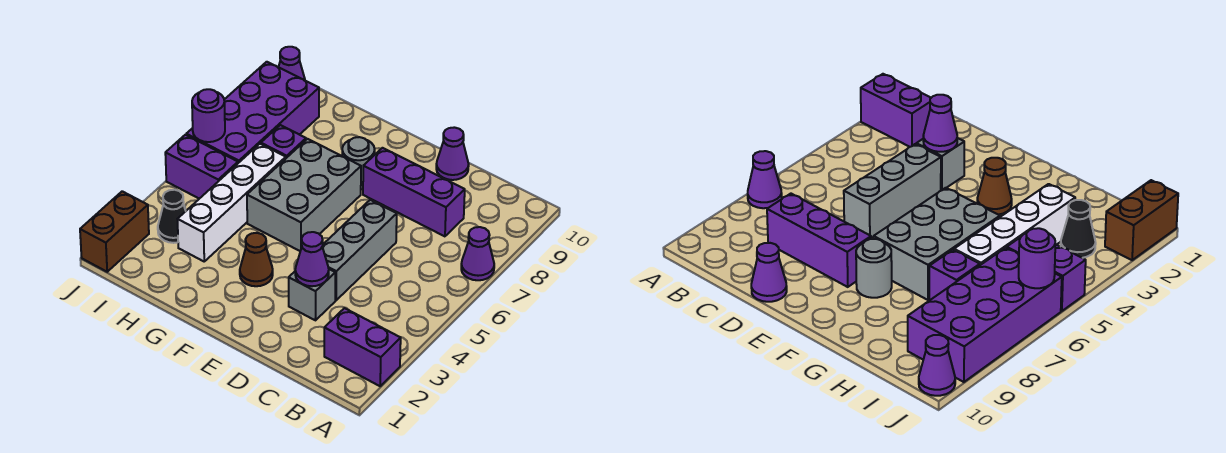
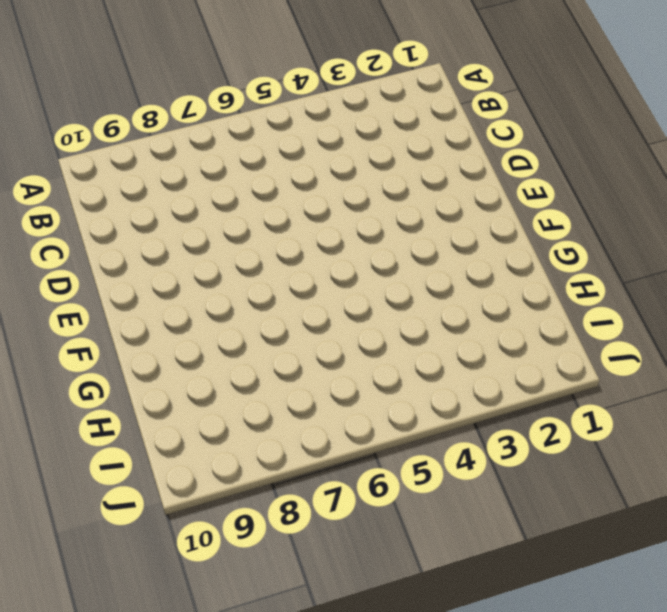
none -> purple 1x2 brick [324,308,401,386]
none -> purple 1x1 cone [461,227,494,280]
none -> purple 1x3 brick [363,148,465,236]

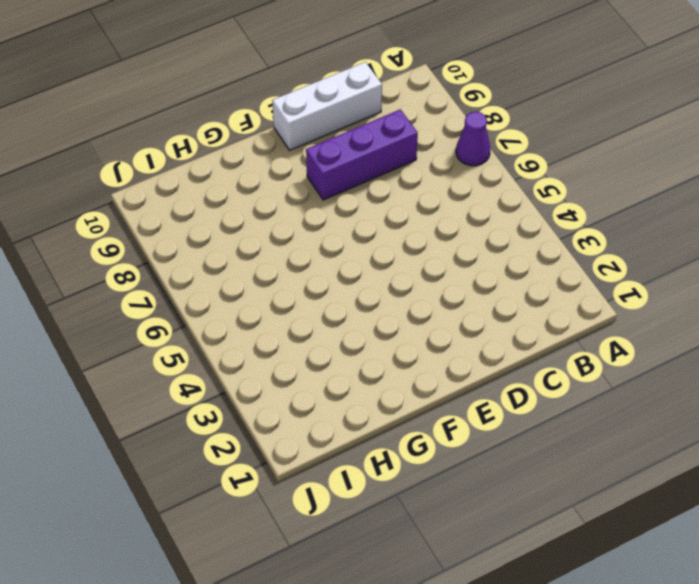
white 1x3 brick [272,62,382,150] -> purple 1x1 cone [436,127,469,180]
none -> purple 1x2 brick [324,308,401,386]
none -> grey 1x1 brick [289,269,335,320]
none -> grey 1x3 brick [322,200,397,300]

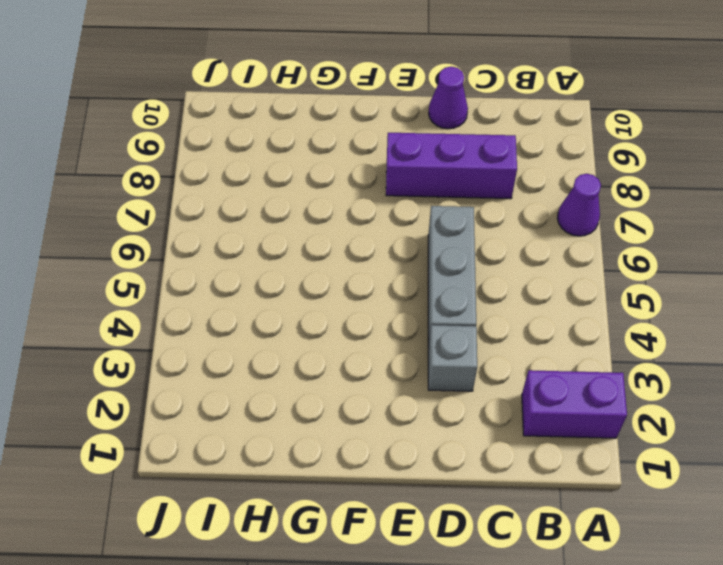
none -> brown 1x1 cone [240,233,273,286]
none -> grey 2x3 brick [247,139,361,251]
none -> grey 1x1 round brick [342,137,375,189]

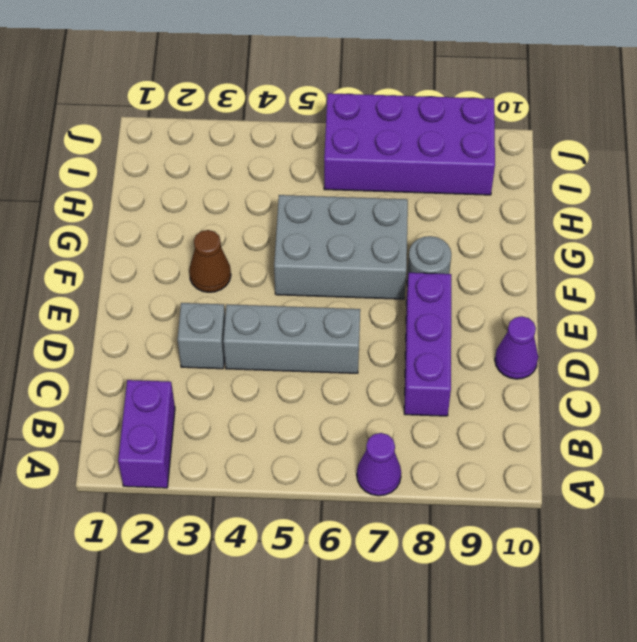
none -> white 1x4 brick [178,144,286,261]
none -> purple 1x1 brick [261,125,306,158]
none -> black 1x1 cone [158,190,186,243]

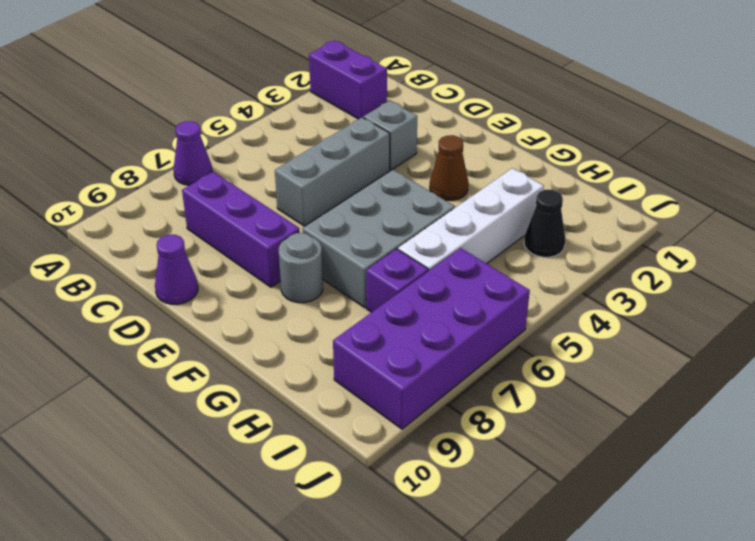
none -> purple 1x2 brick [165,135,238,199]
none -> brown 1x2 brick [80,191,149,272]
none -> purple 1x1 cone [279,47,305,80]

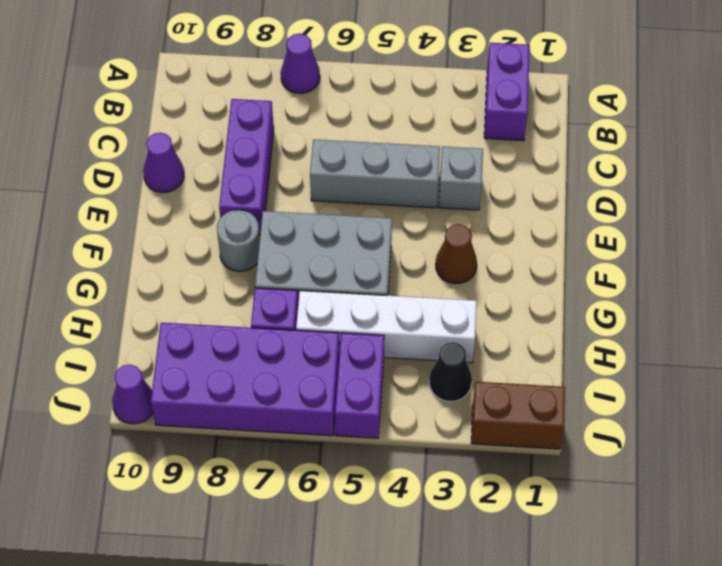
none -> purple 1x1 cone [295,232,329,286]
none -> purple 1x1 round brick [192,89,225,142]

